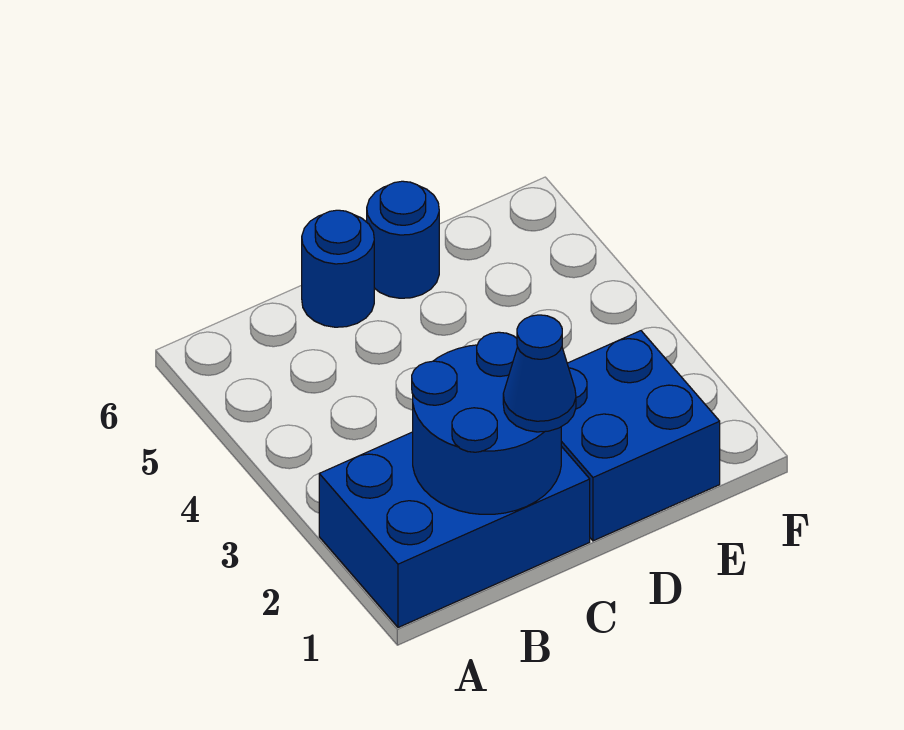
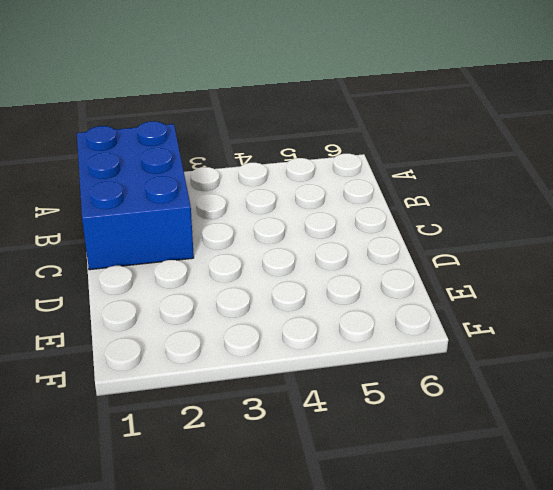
none -> blue 1x1 round brick [302,210,374,327]
none -> blue 2x2 brick [561,331,720,541]

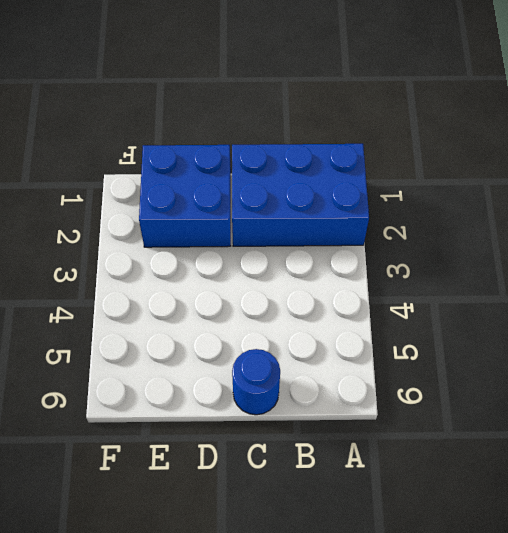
none -> blue 1x1 round brick [367,181,439,298]
none -> blue 2x2 round brick [412,332,561,514]

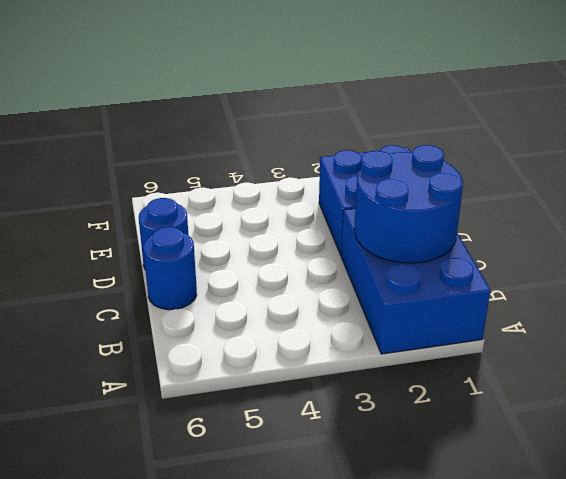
none -> blue 1x1 cone [503,315,576,432]

